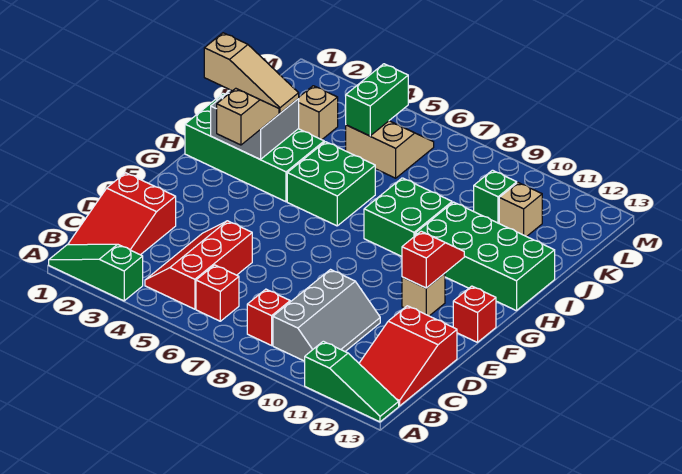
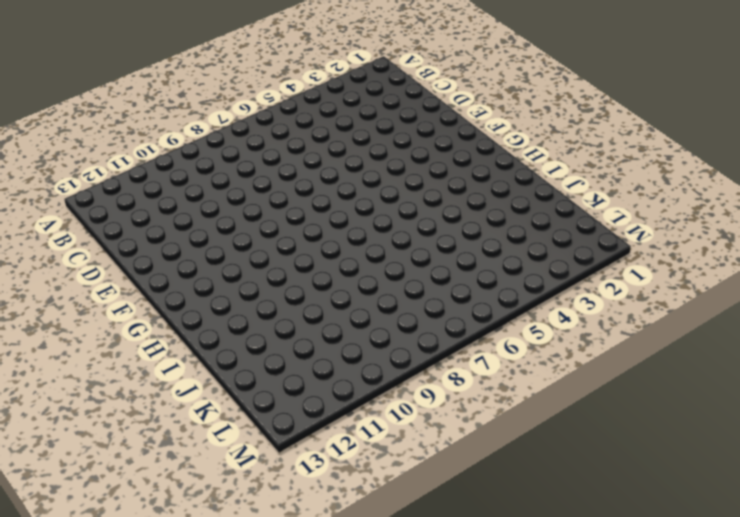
none -> green 1x3 slope [49,244,143,301]
none -> green 1x3 slope [305,341,399,422]
none -> red 2x3 slope [68,173,176,255]

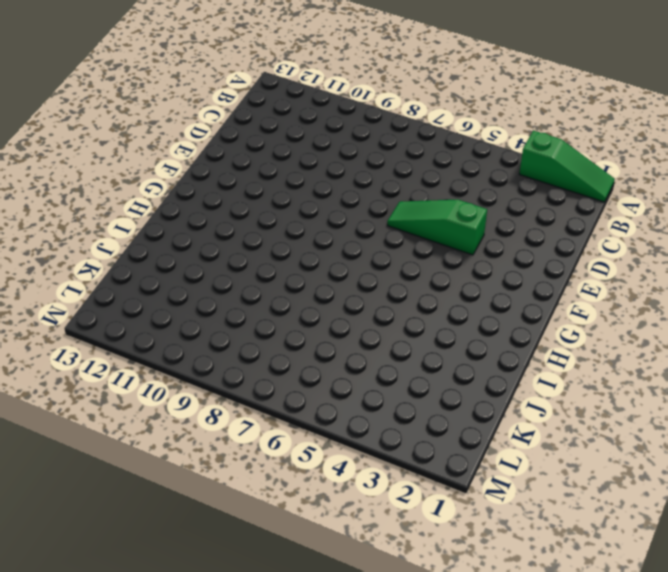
green 1x3 slope [387,199,487,255] -> green 1x3 slope moved to [305,341,399,422]
none -> red 2x3 slope [68,173,176,255]
none -> red 2x3 slope [145,221,252,309]
none -> red 1x1 brick [196,265,239,321]

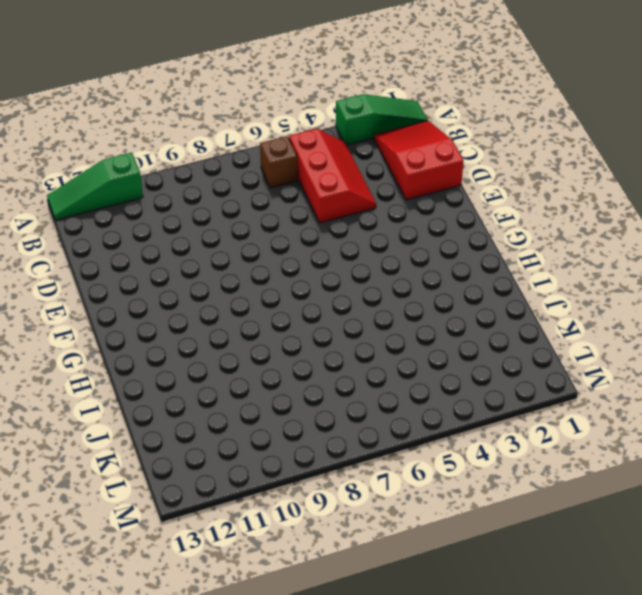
brown 1x1 brick [260,136,298,188] -> red 1x1 brick [196,265,239,321]
none -> red 1x1 brick [247,289,290,345]
none -> grey 2x3 slope [273,270,380,361]
none -> red 2x3 slope [359,306,457,406]

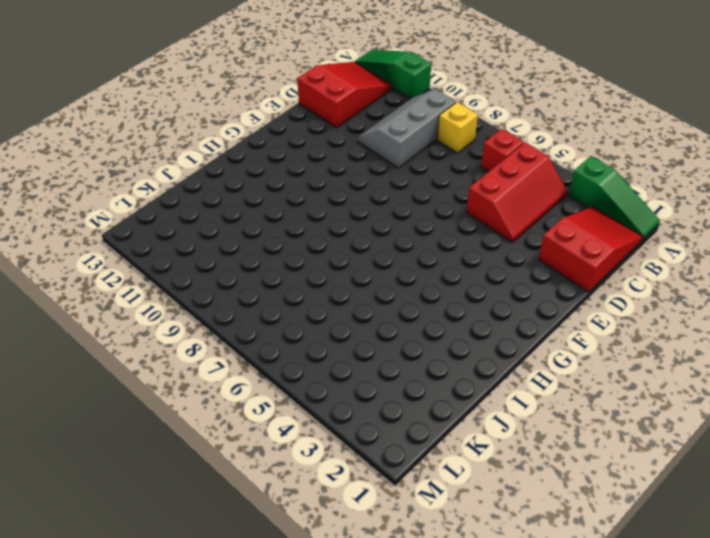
yellow 1x1 brick [437,102,478,153] -> red 1x1 brick [247,289,290,345]
none -> tan 1x1 brick [402,273,445,316]
none -> red 1x1 brick [453,286,496,342]
none -> green 2x4 brick [185,93,324,202]

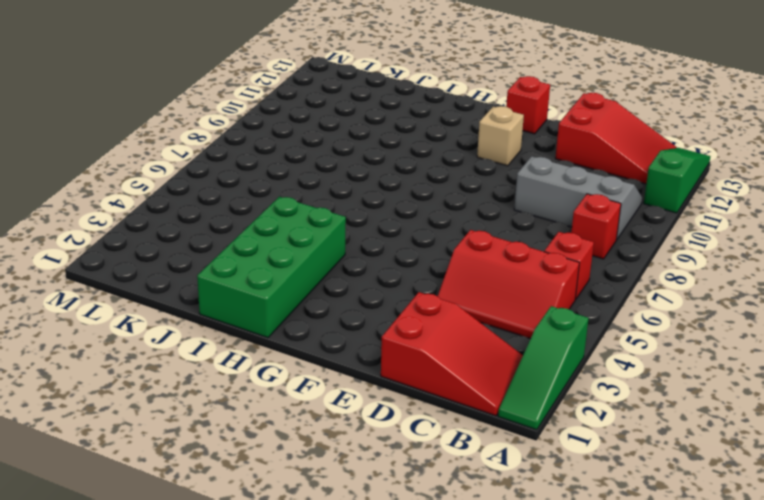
none -> green 2x2 brick [287,142,375,226]
none -> green 2x2 brick [364,178,452,256]
none -> green 2x4 brick [415,202,555,311]

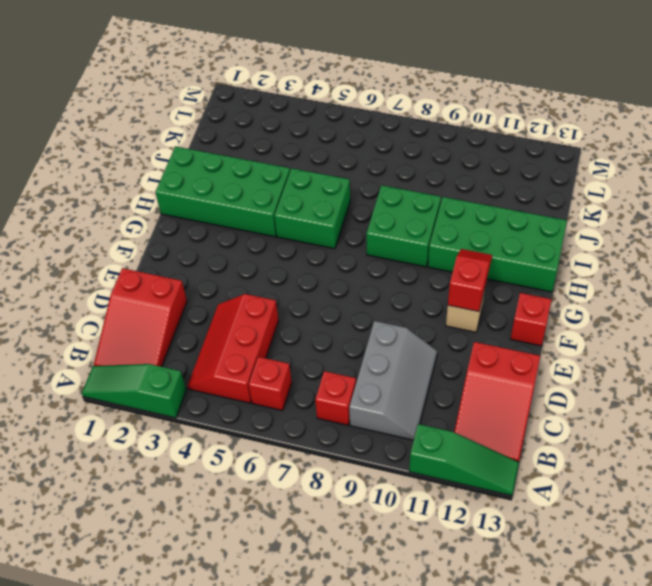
none -> tan 1x1 brick [298,86,338,140]
none -> tan 2x2 slope [346,121,434,178]
none -> green 1x1 brick [474,170,517,223]

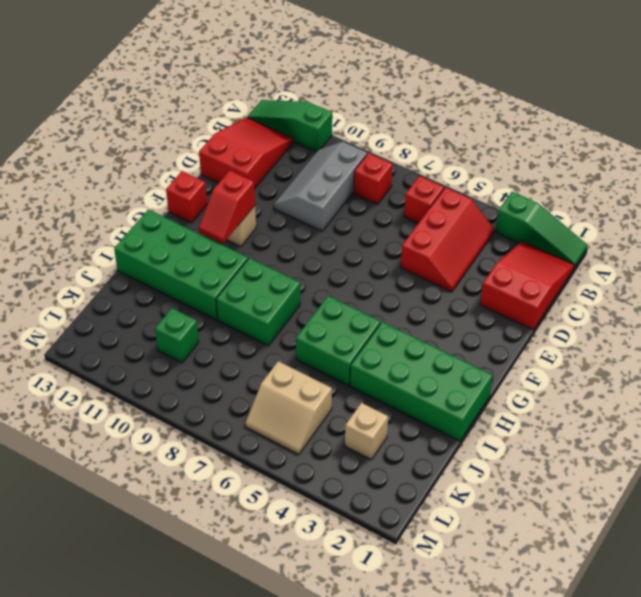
none -> tan 1x1 brick [499,183,542,237]
none -> grey 2x2 brick [211,90,299,159]
none -> green 1x2 brick [346,64,408,136]

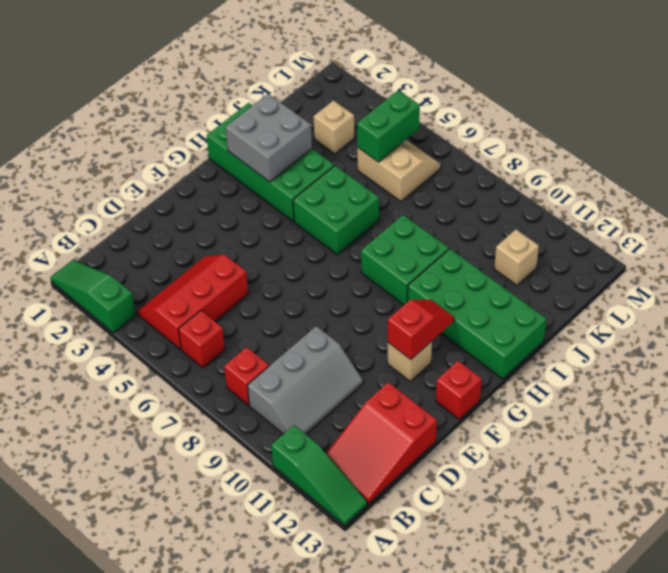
none -> red 2x3 slope [68,173,176,255]
none -> green 1x1 brick [474,170,517,223]
none -> tan 1x2 slope [217,88,279,145]

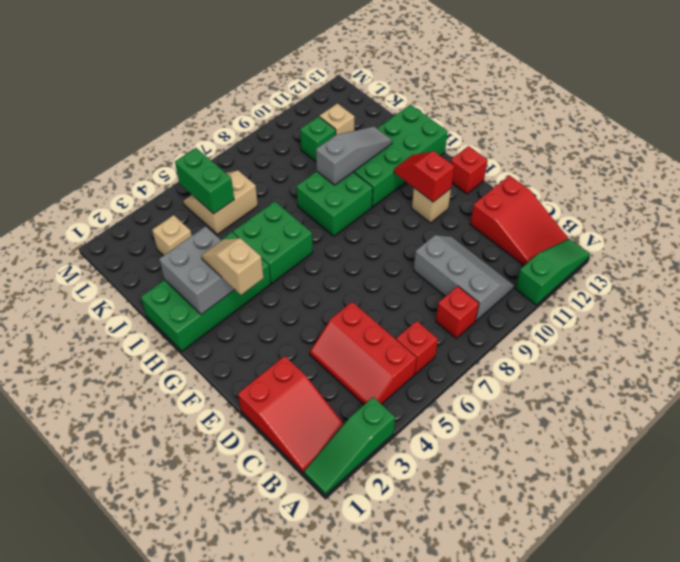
grey 1x3 slope [316,126,392,185] -> none
none -> tan 1x3 slope [204,33,299,113]

